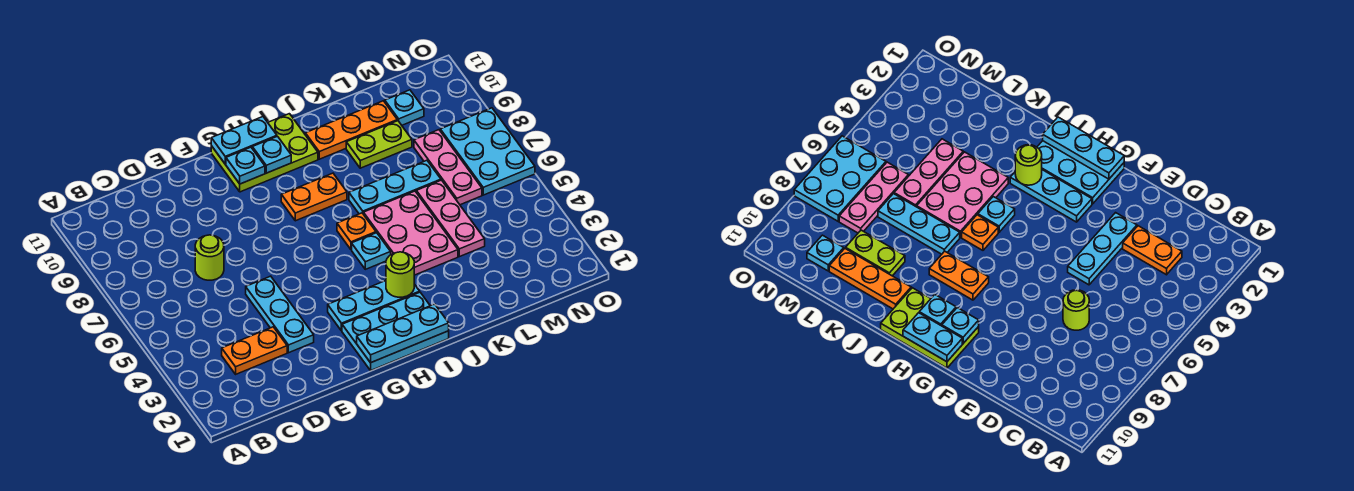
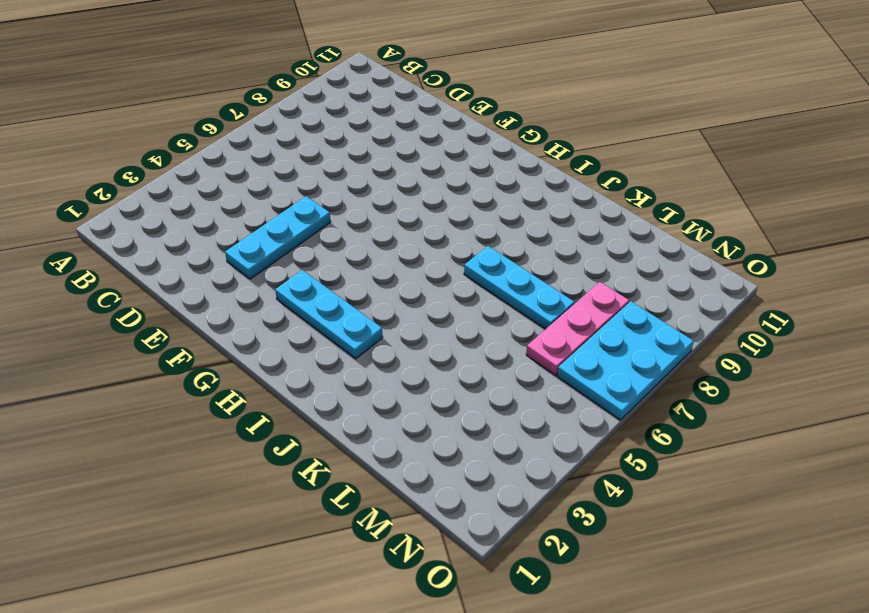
none -> orange 1x2 plate [222,327,287,374]
none -> lime 1x1 round brick [195,235,224,280]
none -> cyan 2x3 plate [342,292,449,370]

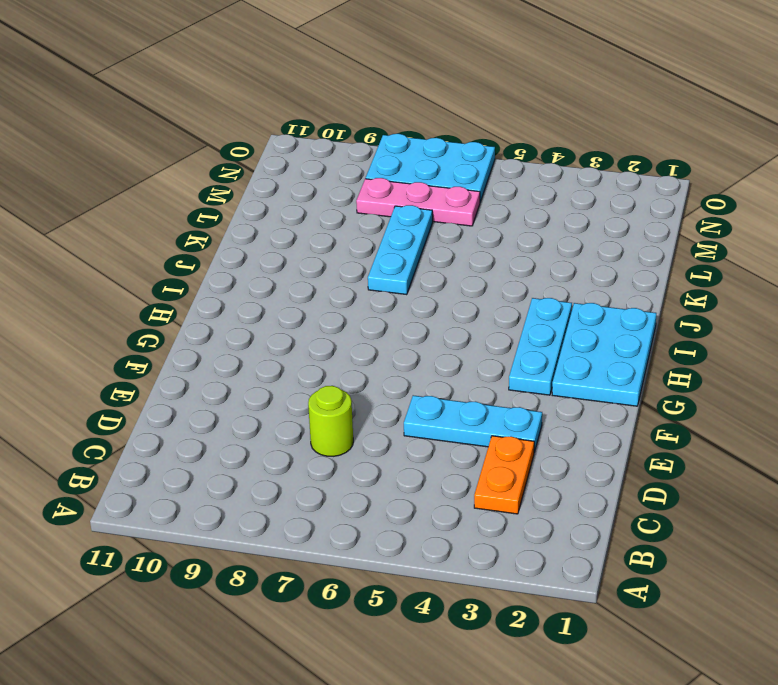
none -> lime 2x3 plate [211,114,318,192]
none -> orange 1x2 plate [281,173,347,221]
none -> cyan 1x1 plate [352,233,391,269]

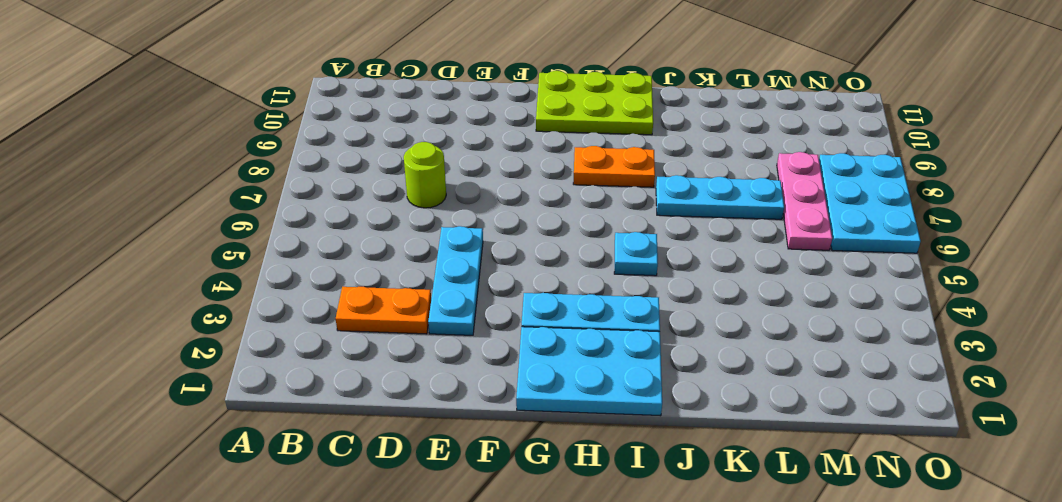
none -> orange 1x1 plate [337,213,376,249]
none -> pink 2x3 plate [363,191,458,275]
none -> orange 1x3 plate [305,101,397,159]

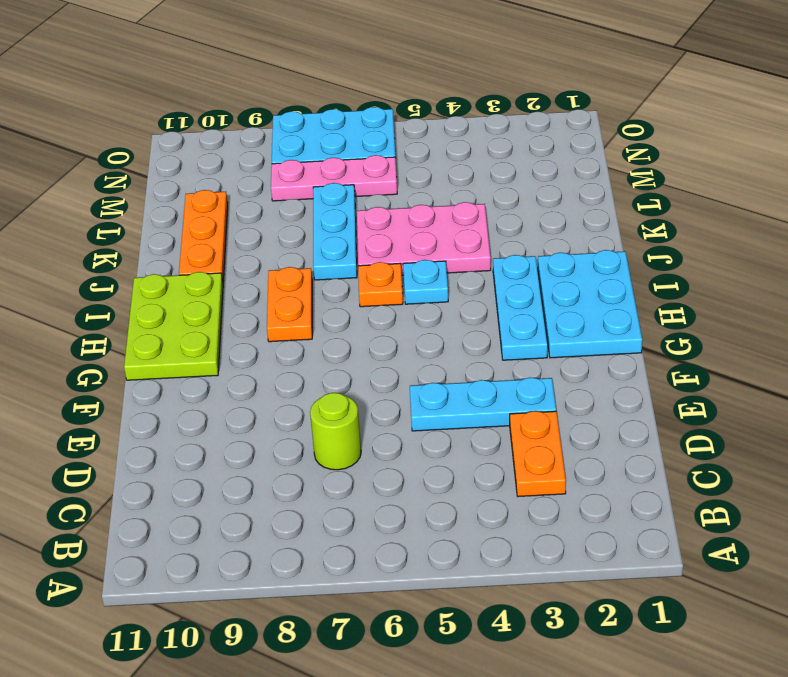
none -> lime 1x2 plate [346,121,412,168]
none -> pink 1x3 plate [416,180,485,257]
none -> cyan 1x1 plate [385,90,424,125]

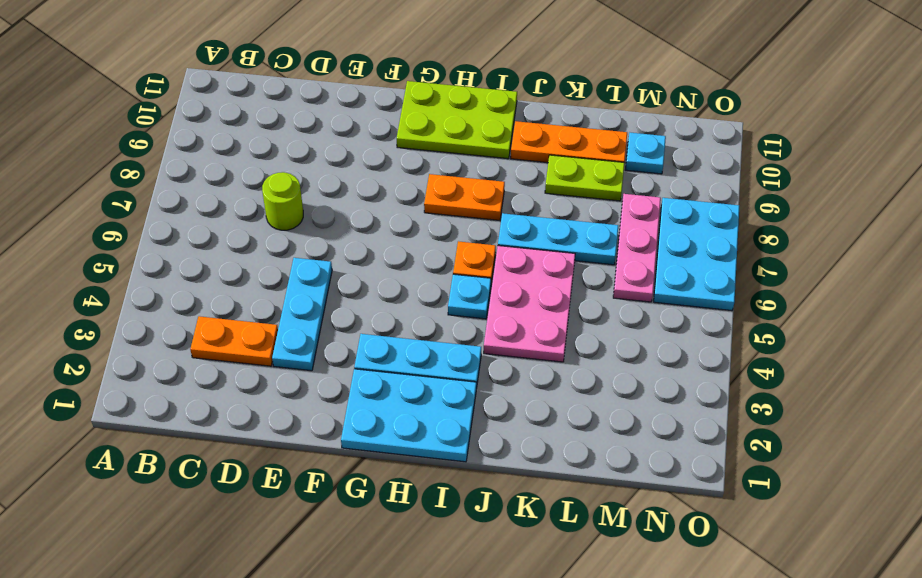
none -> pink 1x3 plate [416,180,485,257]
none -> cyan 1x3 plate [357,304,449,363]
none -> cyan 1x1 plate [226,147,265,184]

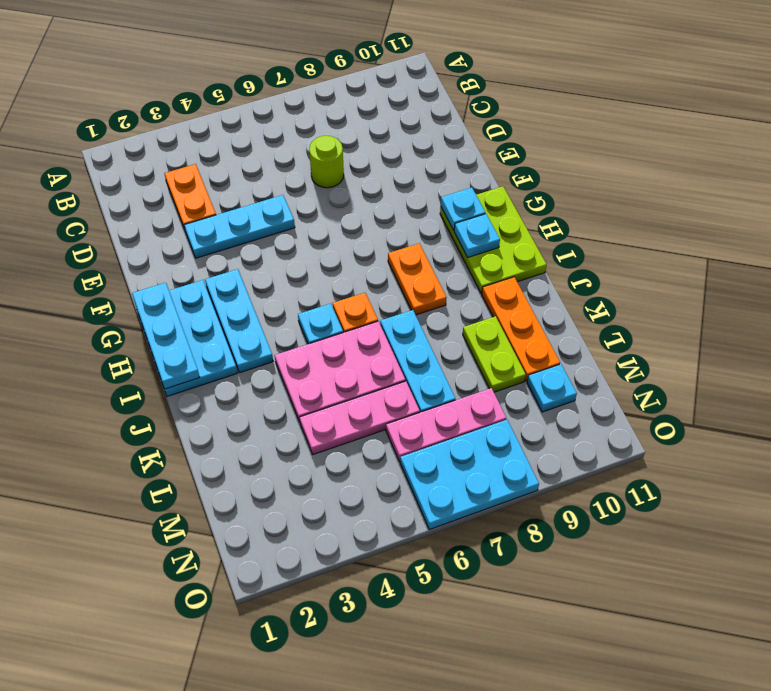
none -> cyan 1x2 plate [211,117,277,164]
none -> lime 1x1 round brick [386,252,414,297]

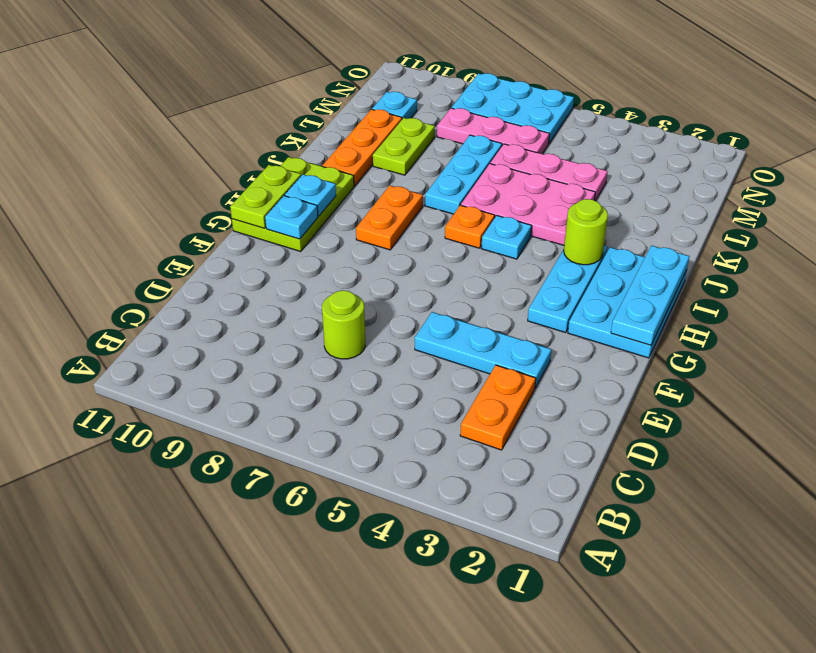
lime 1x2 plate [230,165,301,228] -> cyan 1x2 plate [211,117,277,164]

